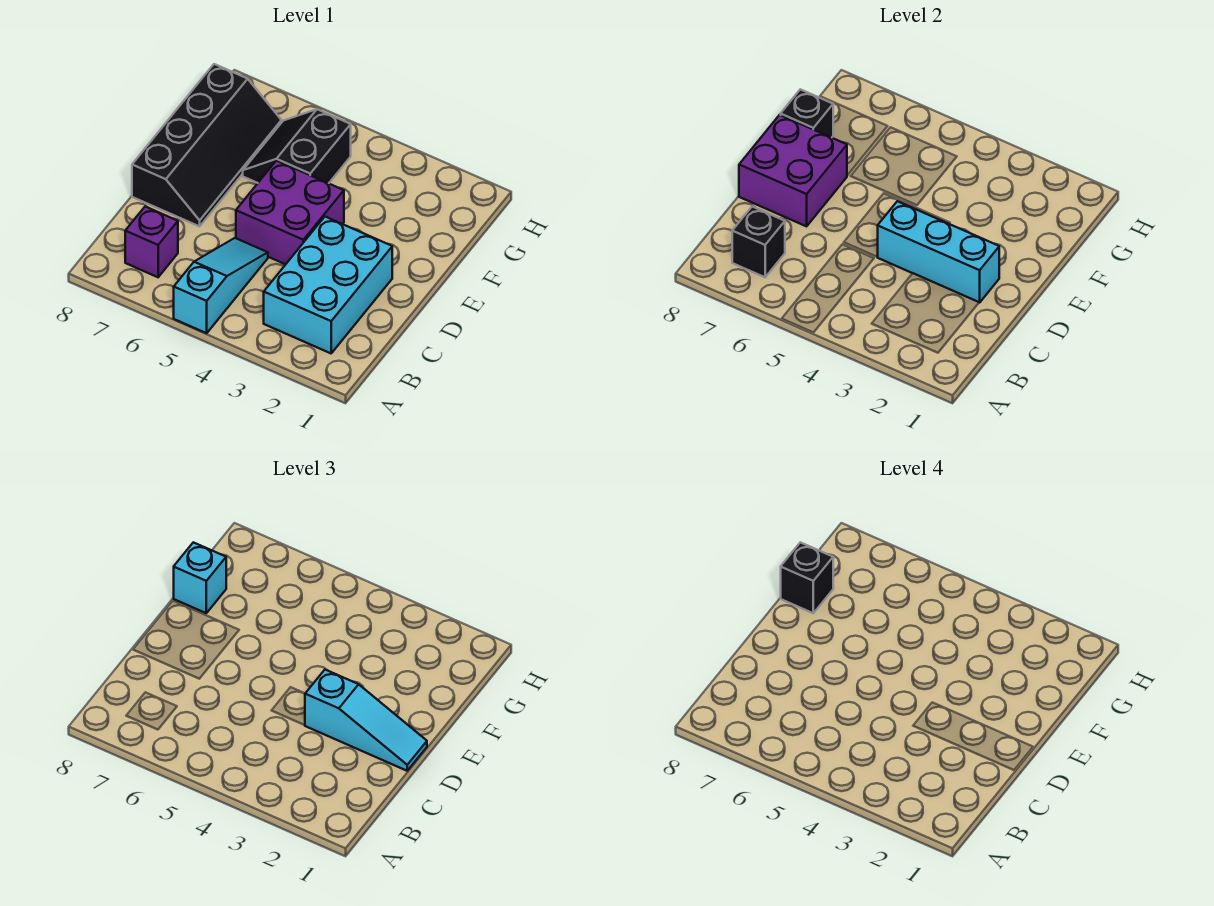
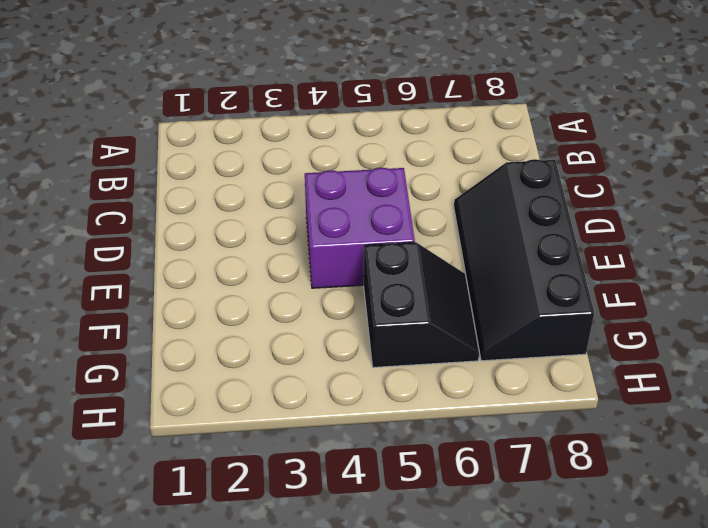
none -> cyan 1x3 slope [174,238,268,333]
none -> cyan 2x3 brick [264,217,392,353]
none -> purple 1x1 brick [125,207,178,277]

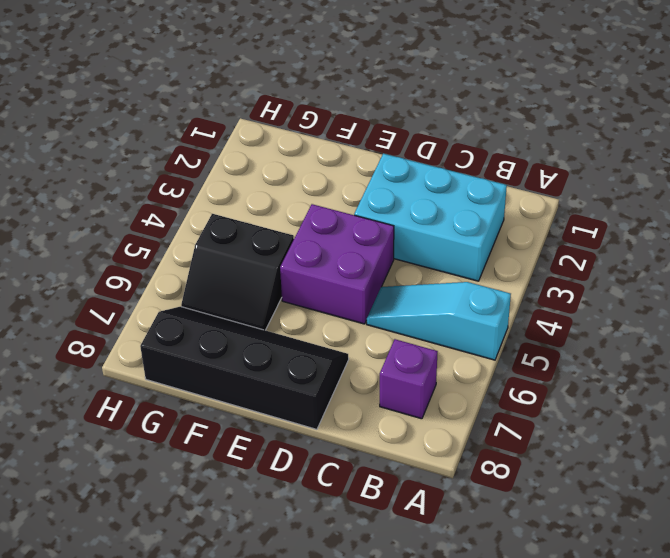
none -> black 1x1 brick [732,207,785,277]
none -> cyan 1x3 brick [878,201,999,303]
none -> purple 2x2 brick [739,115,847,226]

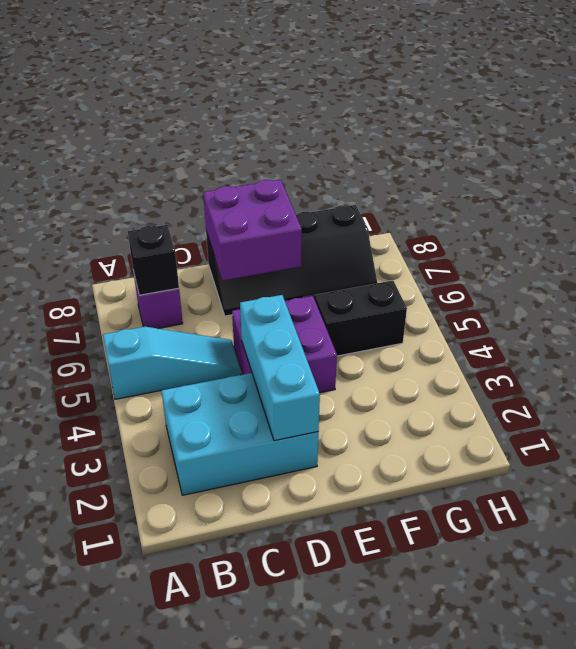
none -> black 1x1 brick [781,89,833,138]
none -> cyan 1x3 slope [305,670,427,771]
none -> cyan 1x1 brick [174,542,226,613]

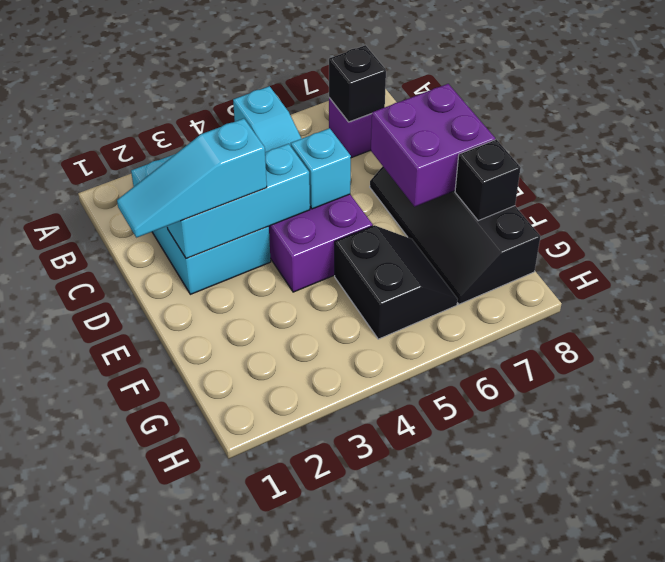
cyan 1x1 brick [291,128,351,209] -> cyan 1x1 brick moved to [174,542,226,613]
none -> black 1x1 brick [781,542,833,613]

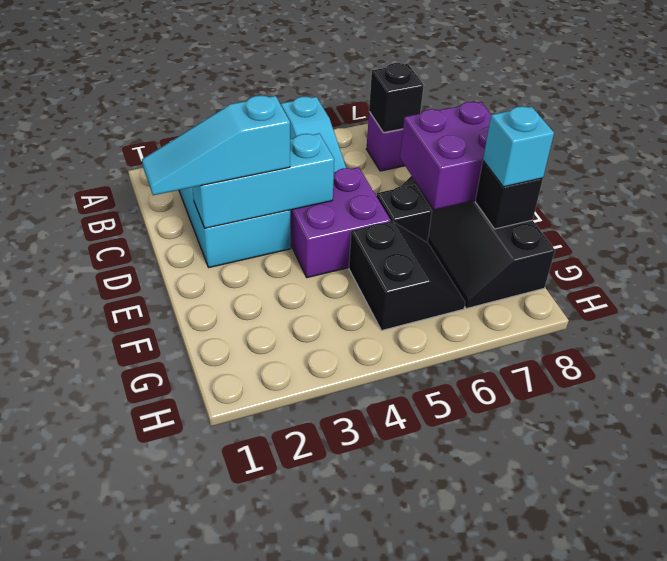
black 1x1 brick [376,185,432,243] -> black 1x1 brick moved to [781,542,833,613]

